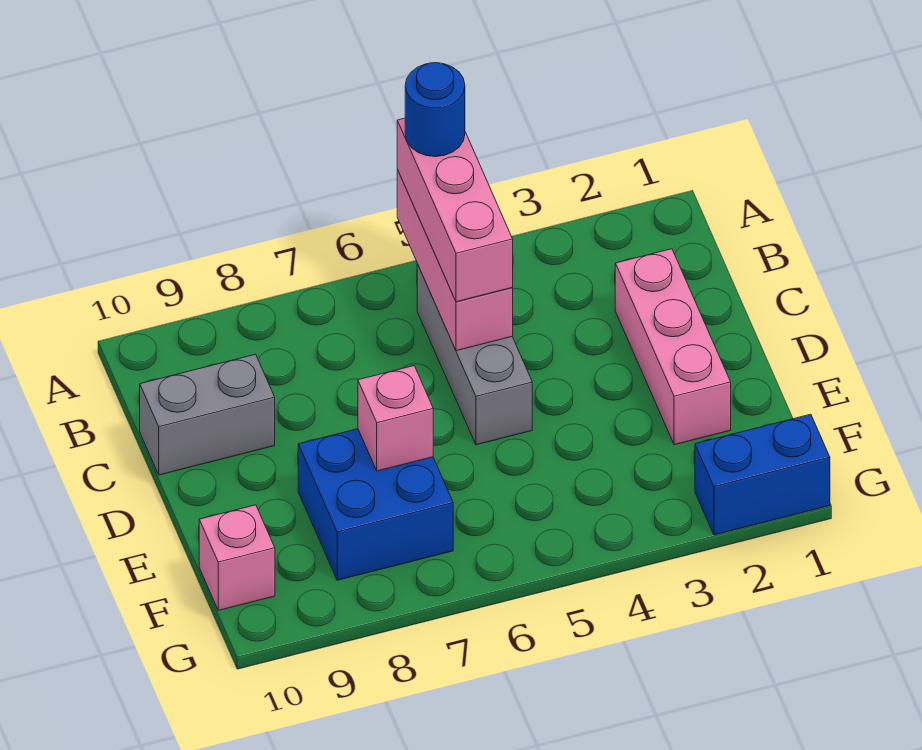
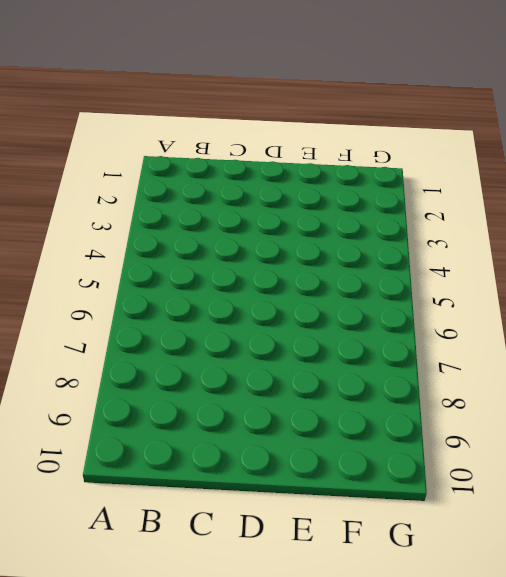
none -> grey 1x3 brick [417,264,532,445]
none -> pink 1x3 brick [615,249,731,445]

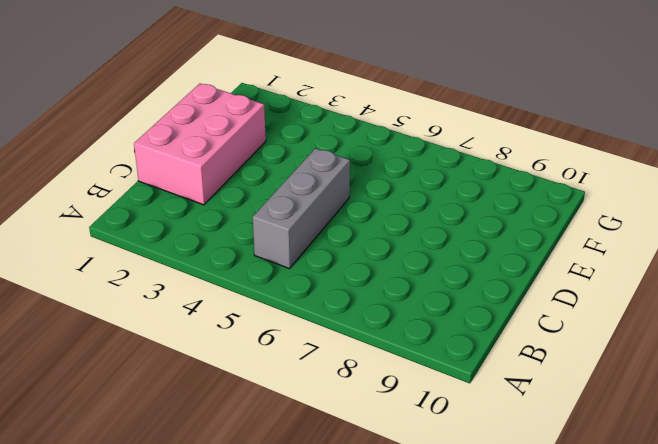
pink 2x3 brick [134,84,266,205] -> pink 1x3 brick [615,249,731,445]
none -> grey 1x2 brick [140,354,275,475]
none -> blue 2x2 brick [298,429,453,580]

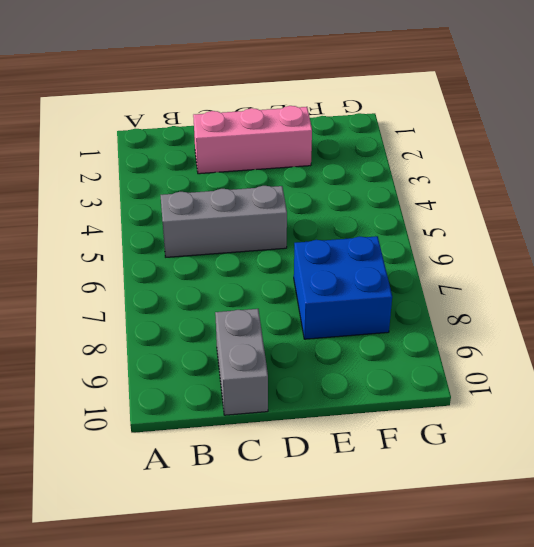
none -> pink 1x1 brick [199,505,275,610]
none -> blue 1x2 brick [695,414,830,535]

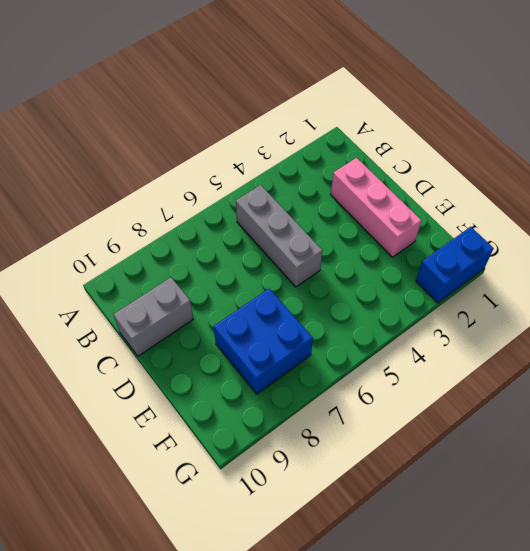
none -> pink 1x1 brick [199,505,275,610]
none -> pink 1x3 brick [397,170,513,351]

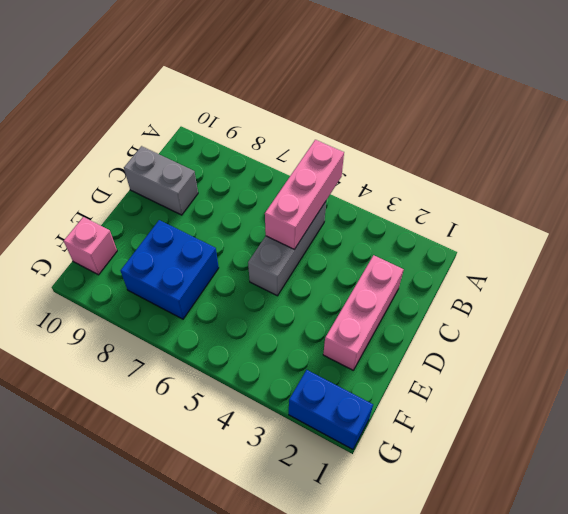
none -> pink 1x1 brick [358,366,433,471]
none -> pink 1x3 brick [397,118,513,302]

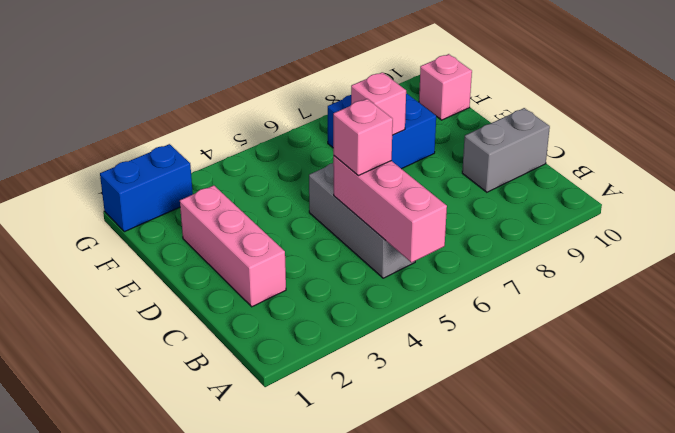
pink 1x1 brick [333,99,393,176] -> pink 1x3 brick [397,118,513,302]
none -> blue 1x1 round brick [405,63,465,157]

